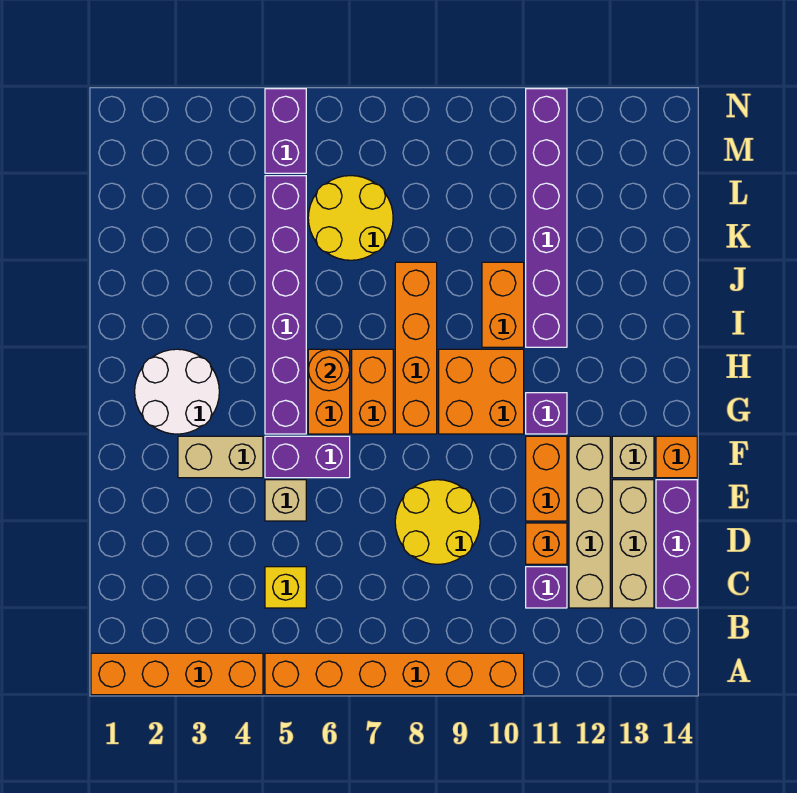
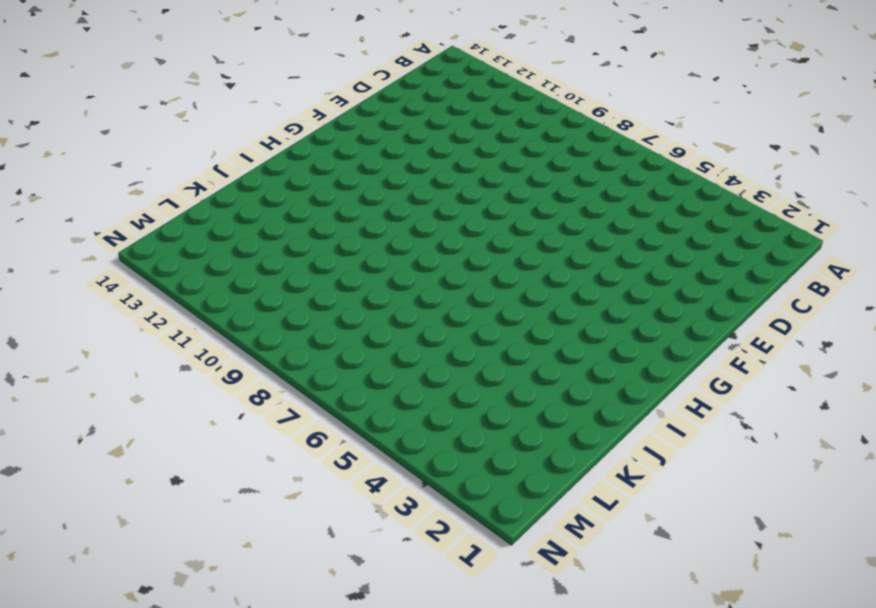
none -> orange 1x4 brick [91,653,263,695]
none -> orange 1x6 brick [265,653,524,695]
none -> yellow 1x1 brick [265,567,306,608]

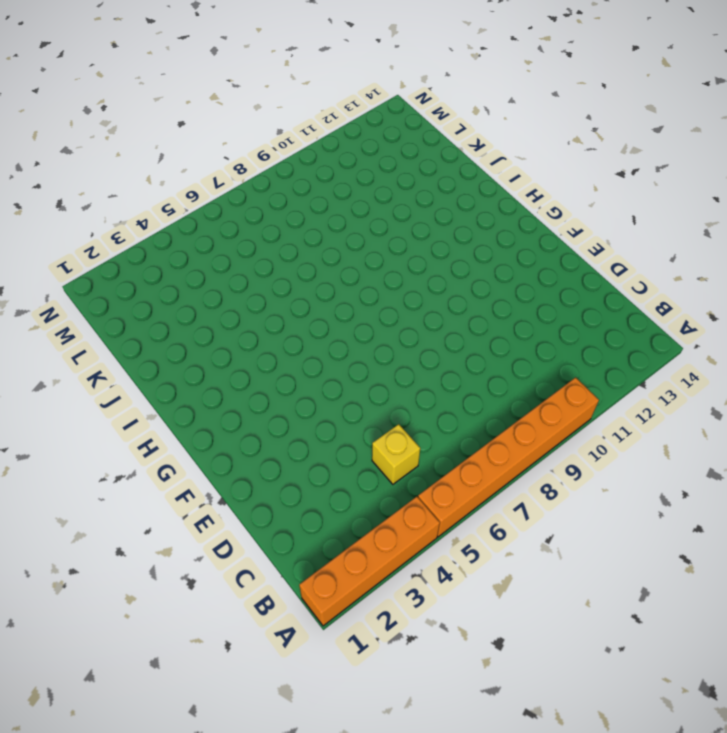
none -> purple 1x1 brick [526,567,567,608]
none -> tan 1x4 brick [569,436,610,608]
none -> tan 1x3 brick [612,480,654,608]

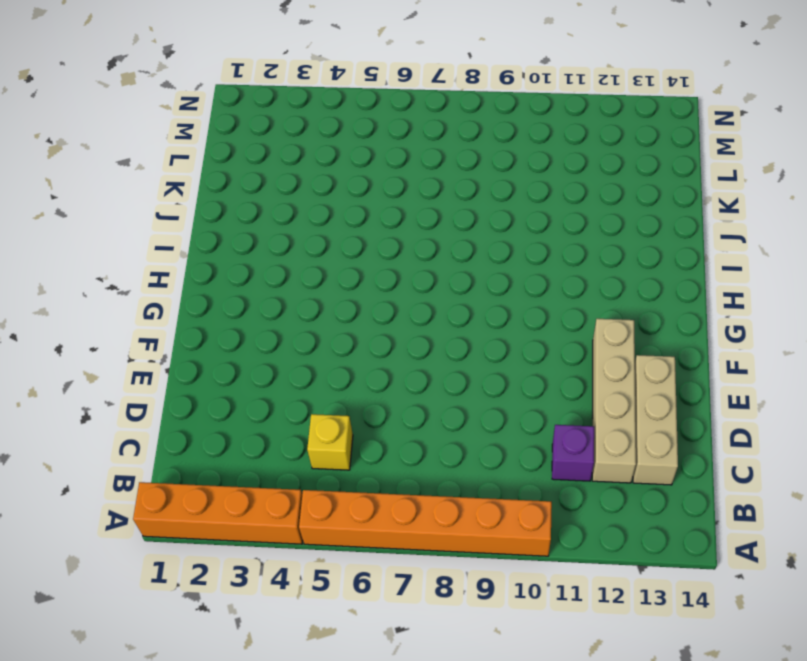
none -> purple 1x3 brick [656,480,697,608]
none -> yellow 2x2 round brick [395,480,480,564]
none -> orange 1x1 brick [526,523,567,564]

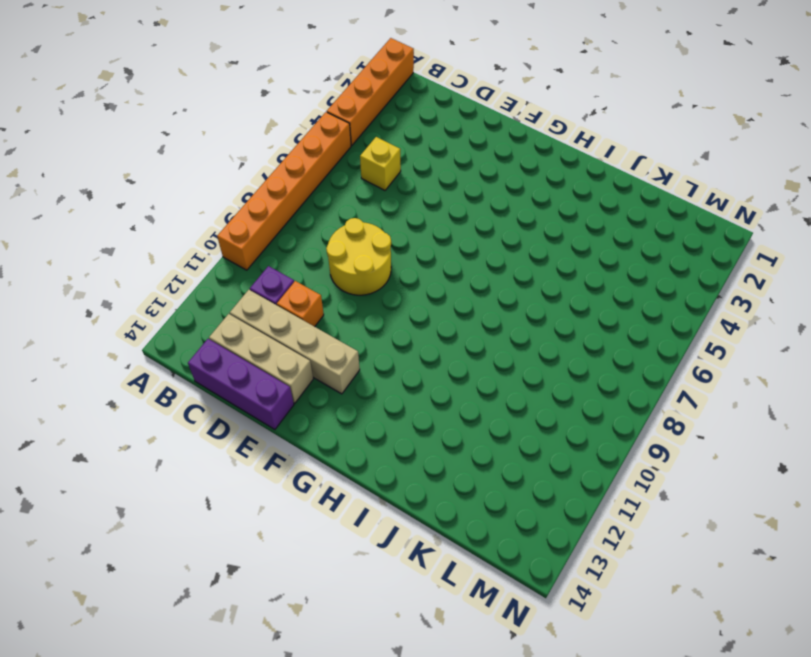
none -> tan 1x1 brick [265,480,306,521]
none -> orange 1x2 brick [526,436,567,521]
none -> tan 1x2 brick [178,436,263,478]

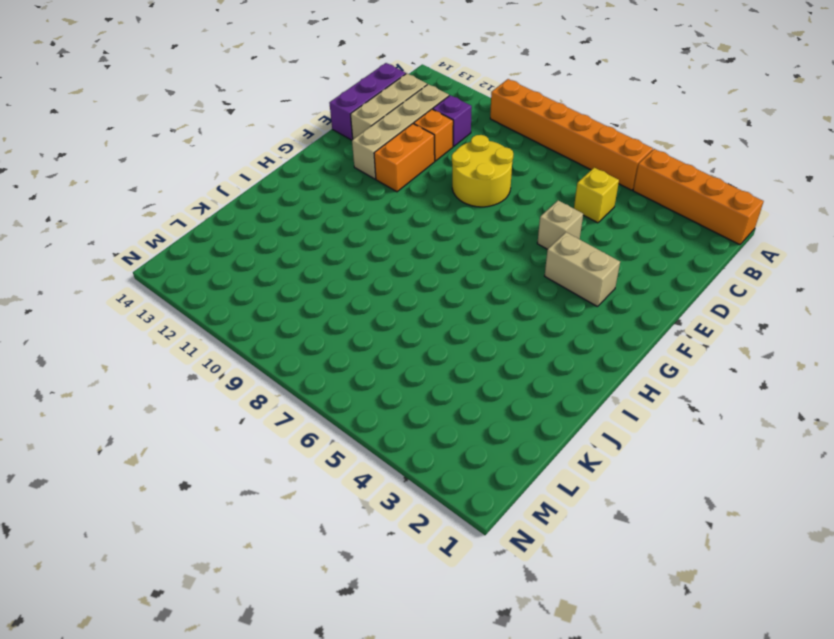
none -> purple 1x2 brick [265,436,350,478]
none -> tan 1x1 brick [612,436,654,478]
none -> orange 1x1 brick [656,436,697,478]

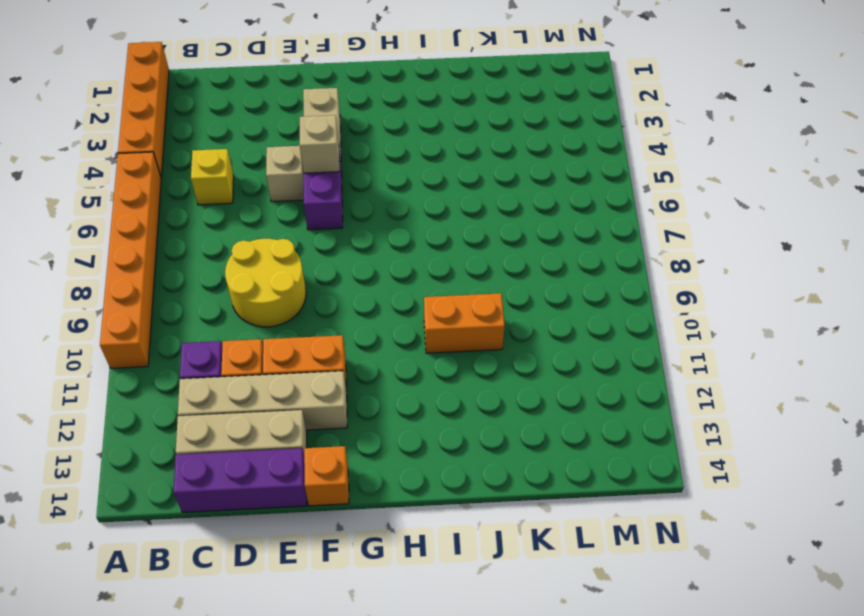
tan 1x1 brick [300,115,339,173] -> tan 1x1 brick moved to [612,436,654,478]
none -> white 2x2 round brick [135,349,219,434]
none -> purple 1x6 brick [265,176,306,434]
none -> orange 1x2 brick [308,349,350,434]

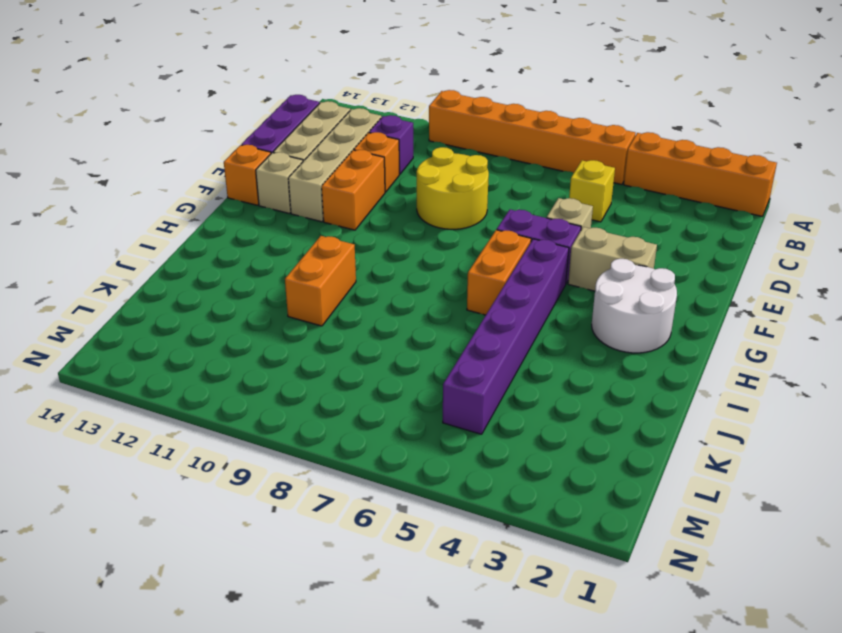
none -> orange 1x2 brick [352,349,393,434]
none -> orange 1x4 brick [395,262,437,434]
none -> orange 2x2 brick [439,349,524,434]

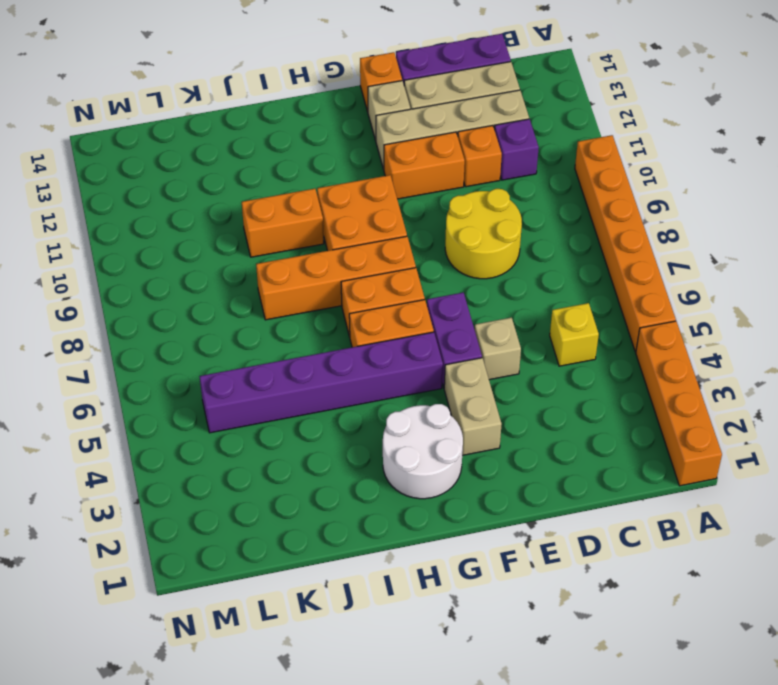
none -> purple 1x1 brick [526,393,567,434]
none -> purple 1x6 brick [526,89,567,347]
none -> yellow 2x2 round brick [308,176,393,260]

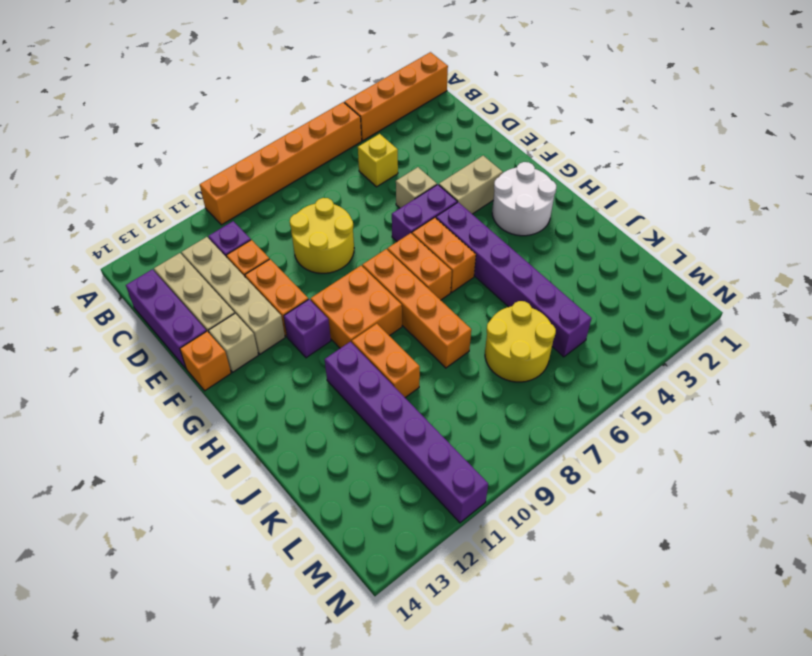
none -> purple 1x2 brick [265,89,306,173]
none -> orange 1x1 round brick [308,349,350,391]

